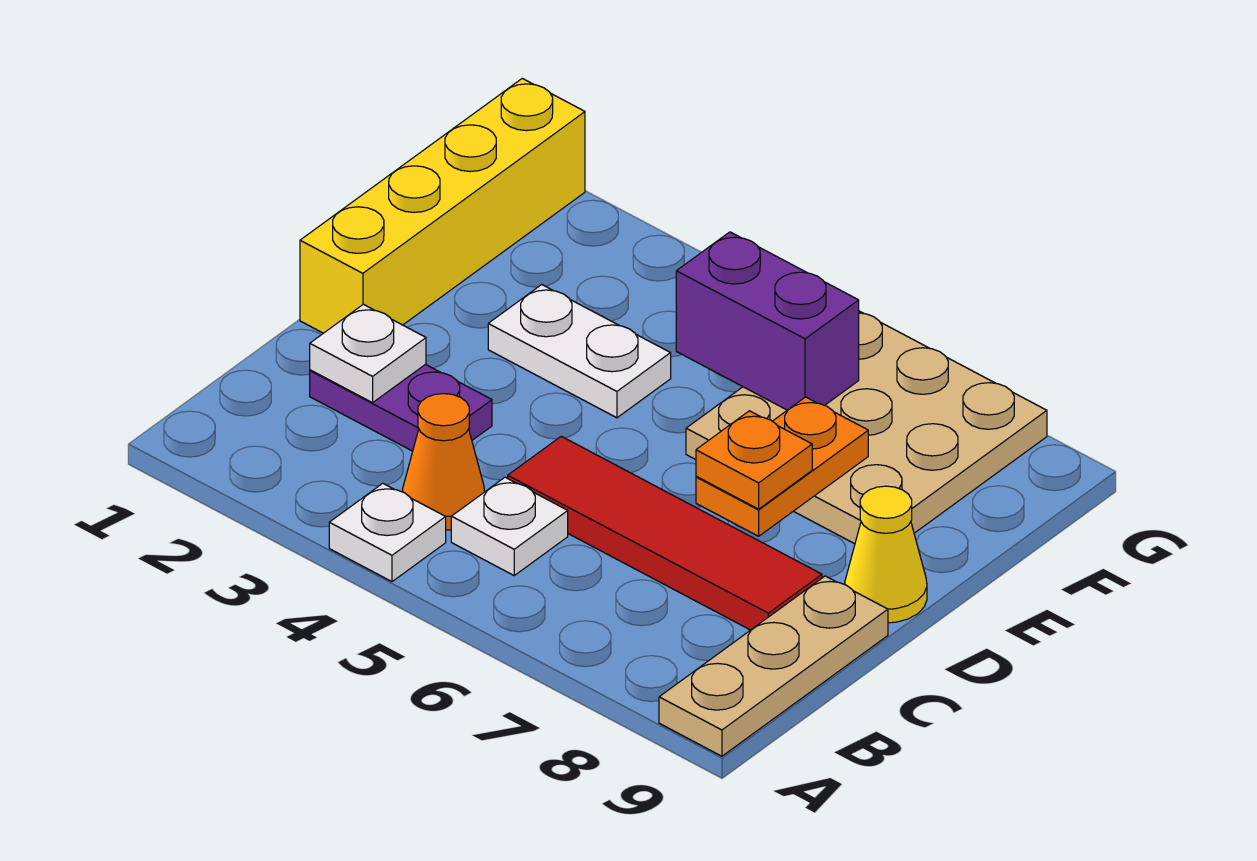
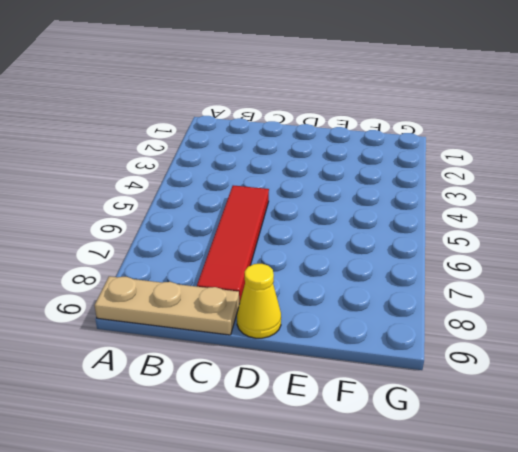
none -> white 1x1 plate [329,483,446,582]
none -> orange 1x1 cone [403,394,485,530]
none -> white 1x1 plate [451,477,568,575]

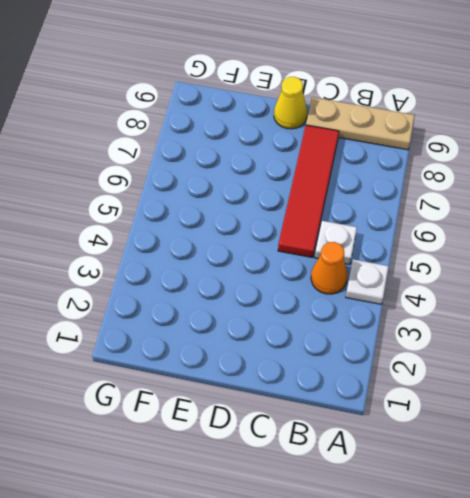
none -> purple 1x2 plate [310,364,492,451]
none -> yellow 1x4 brick [300,78,585,333]
none -> white 1x2 plate [488,285,671,418]

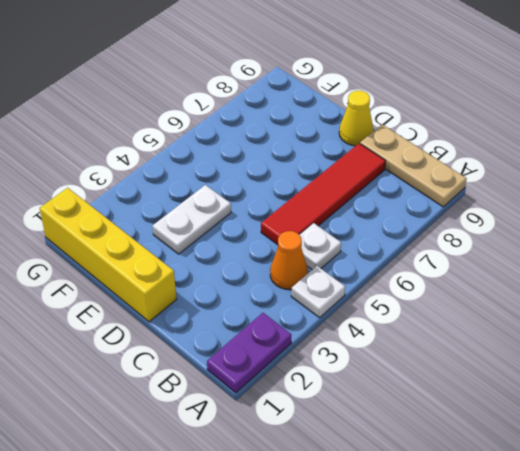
purple 1x2 plate [207,313,291,393] -> purple 1x2 plate moved to [310,364,492,451]
none -> tan 3x3 plate [686,311,1047,544]
none -> white 1x1 plate [310,304,426,403]
none -> orange 1x2 plate [696,397,868,536]

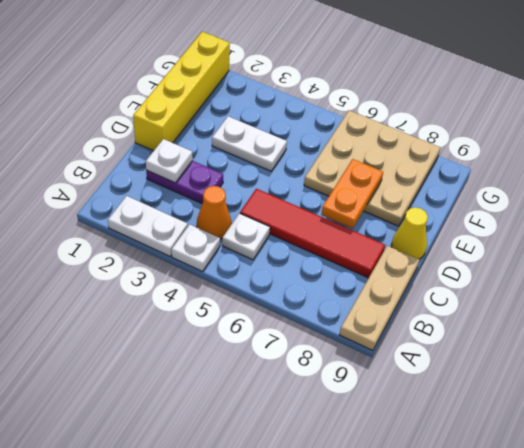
white 1x2 plate [108,196,188,256] -> none
none -> purple 1x2 brick [676,232,859,410]
none -> orange 1x1 plate [696,411,812,509]

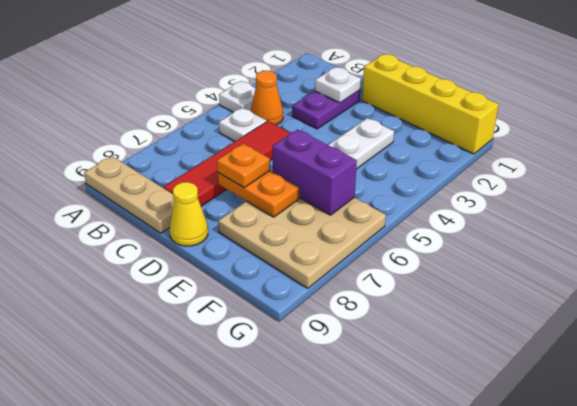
purple 1x2 brick [272,129,357,215] -> purple 1x2 brick turned to [676,232,859,410]

